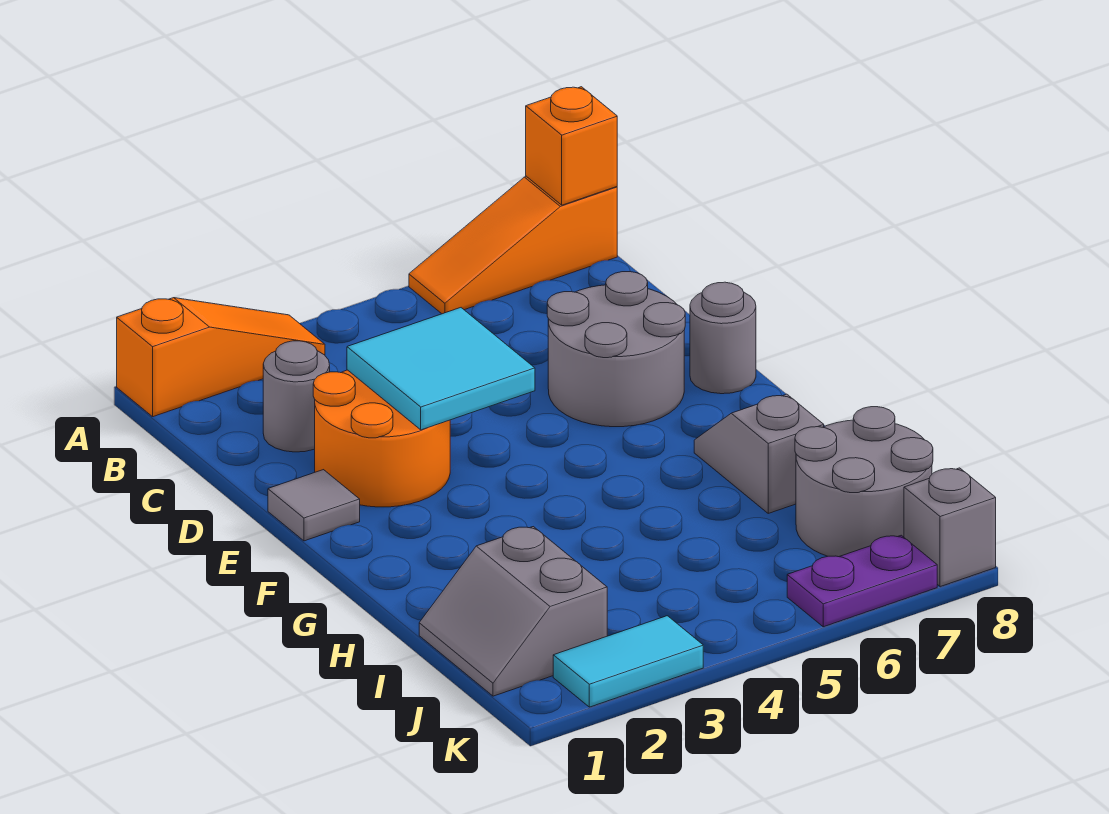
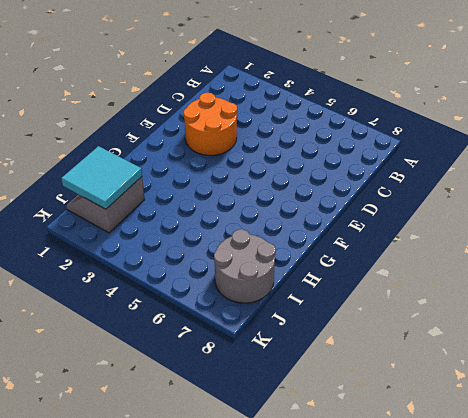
cyan 2x2 tile [61,146,142,209] -> cyan 2x2 tile moved to [347,308,535,430]
none -> orange 1x3 slope [117,298,325,417]
none -> orange 1x3 slope [409,176,617,314]
none -> grey 1x1 round brick [263,341,330,452]

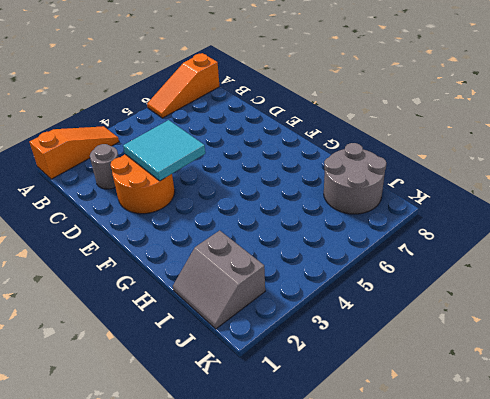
none -> grey 2x2 round brick [547,272,685,427]
none -> grey 1x1 tile [268,470,360,541]
none -> grey 1x1 round brick [690,282,756,394]

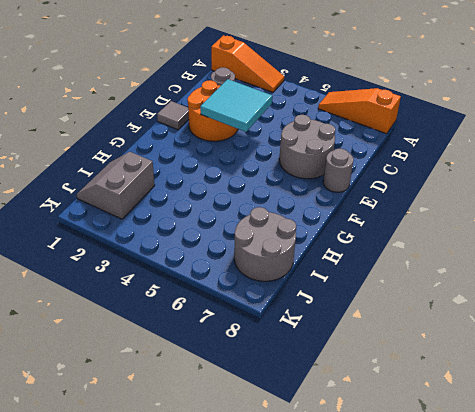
none -> grey 1x2 slope [694,394,824,513]
none -> cyan 1x2 tile [553,616,703,707]
none -> purple 1x2 plate [787,535,937,627]

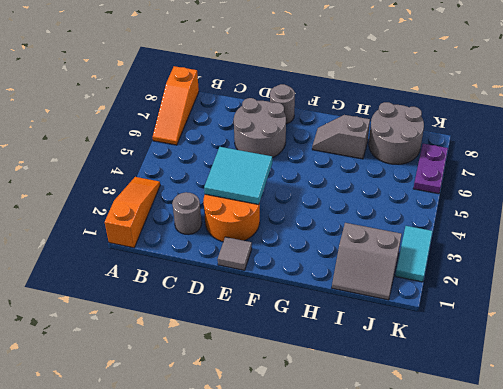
none -> grey 1x1 brick [904,468,996,587]
none -> orange 1x1 brick [526,87,617,205]

